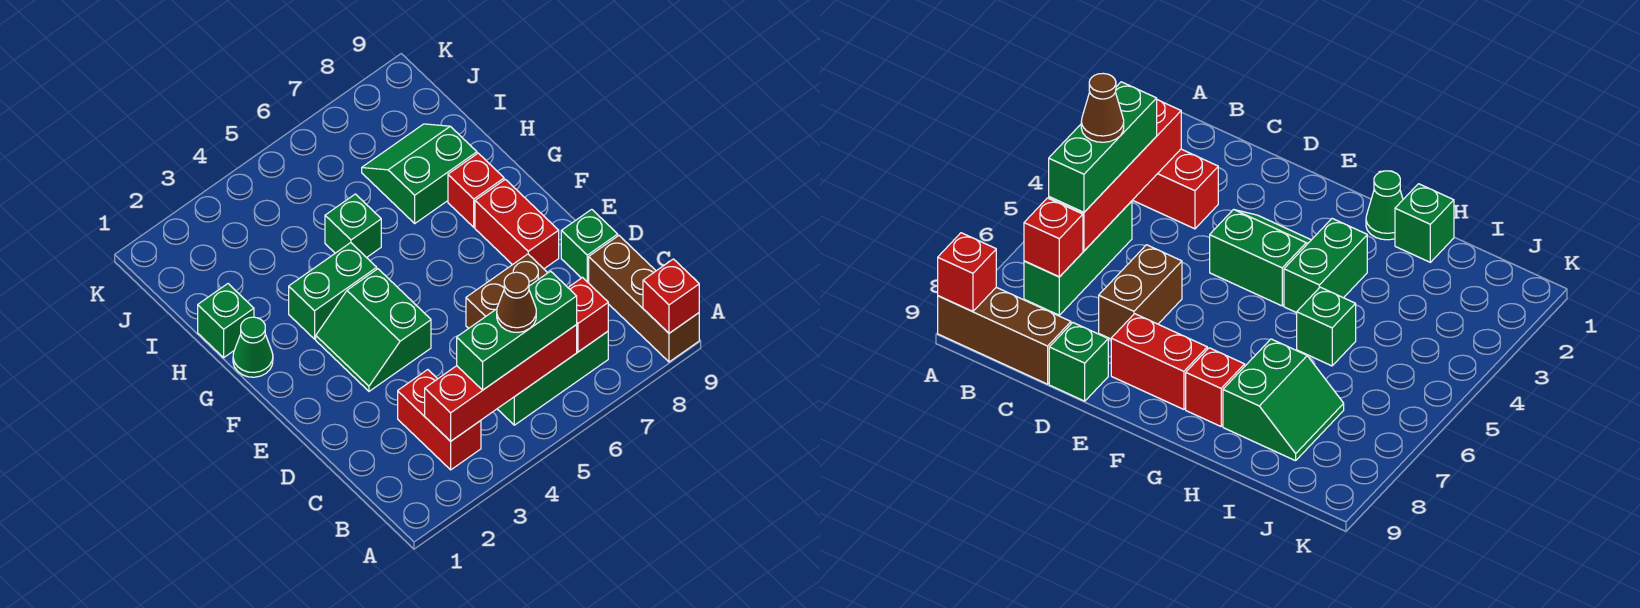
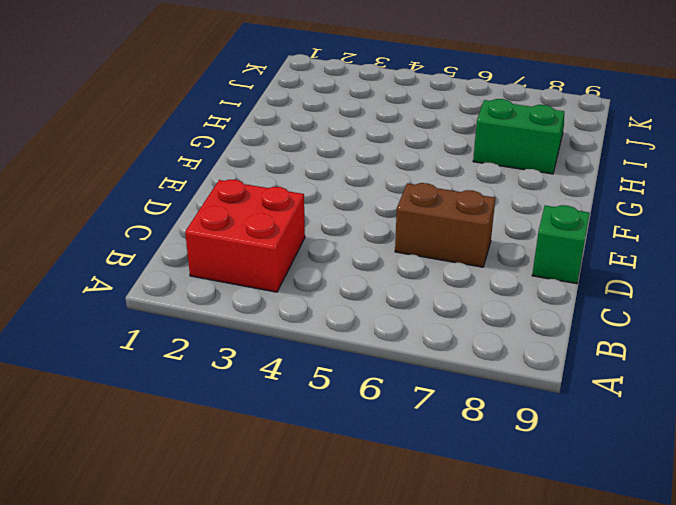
red 2x2 brick [185,180,305,292] -> red 1x2 brick [398,370,481,470]
none -> brown 1x3 brick [589,236,699,362]
none -> green 1x3 brick [498,331,608,425]
none -> green 2x2 slope [316,269,431,391]

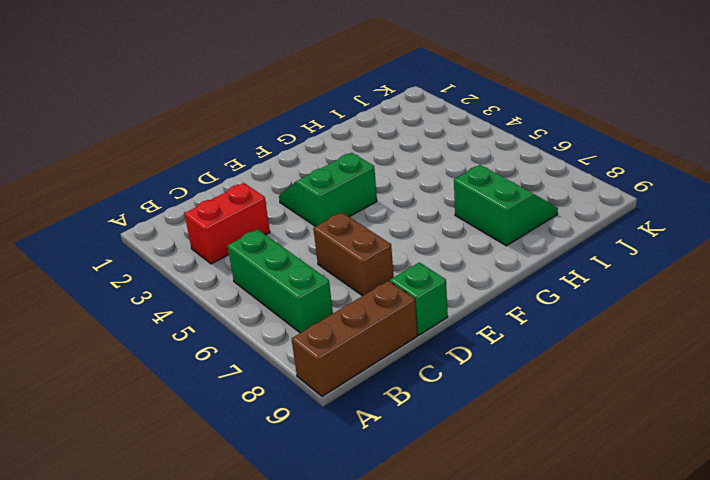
none -> red 1x2 brick [475,179,559,269]
none -> green 1x1 cone [233,317,273,377]
none -> green 1x2 brick [289,243,377,339]

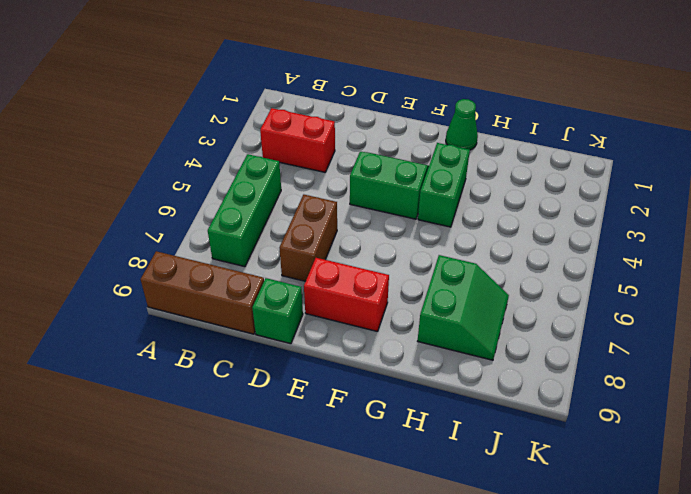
none -> red 1x1 brick [448,153,504,227]
none -> green 1x1 brick [198,284,254,358]
none -> green 1x1 brick [325,194,381,258]

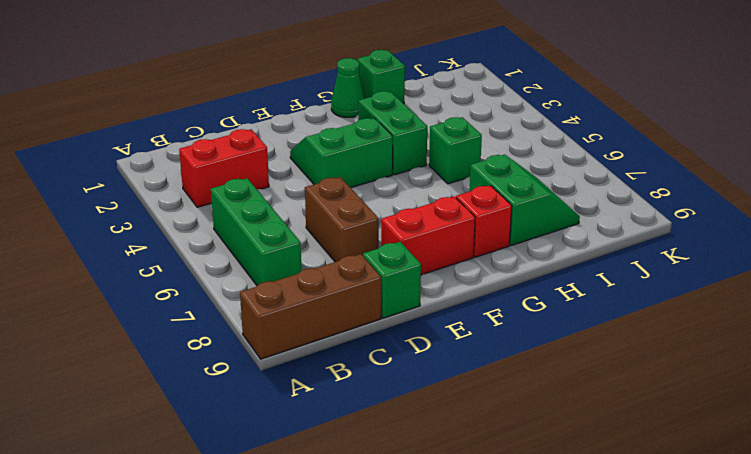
none -> red 1x1 brick [643,259,699,333]
none -> red 1x4 brick [425,325,577,441]
none -> red 1x1 brick [568,278,608,352]

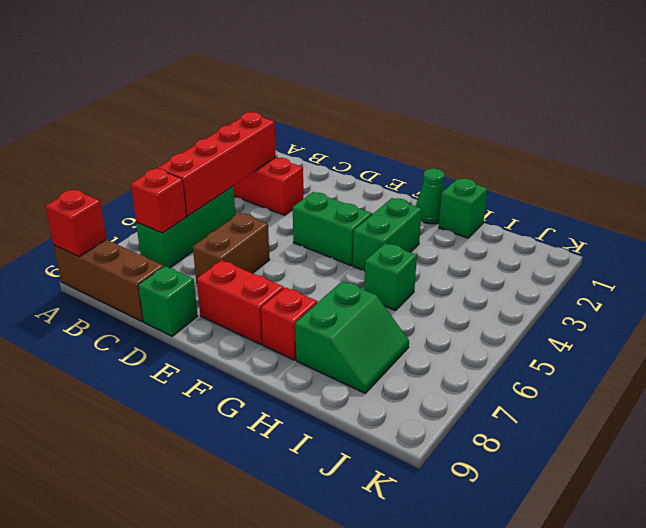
none -> green 1x3 brick [457,271,577,390]
none -> brown 1x1 cone [497,272,536,332]

